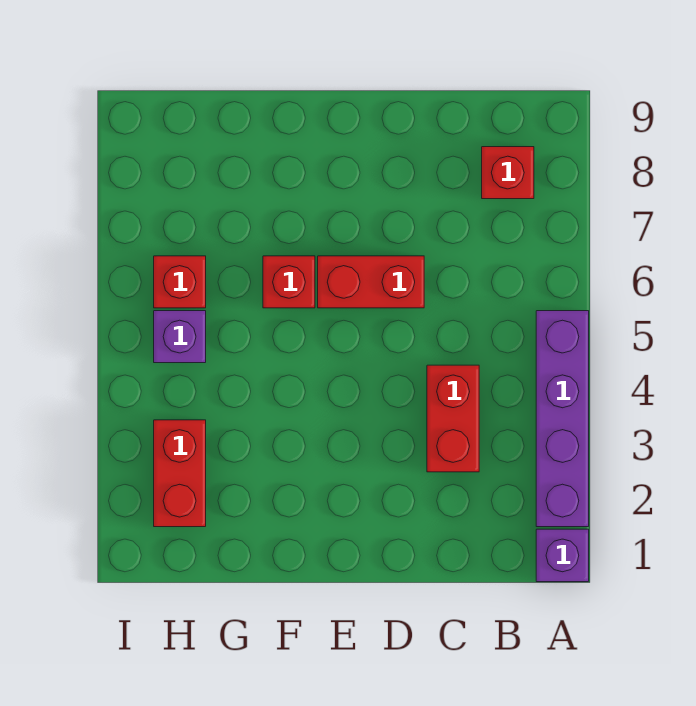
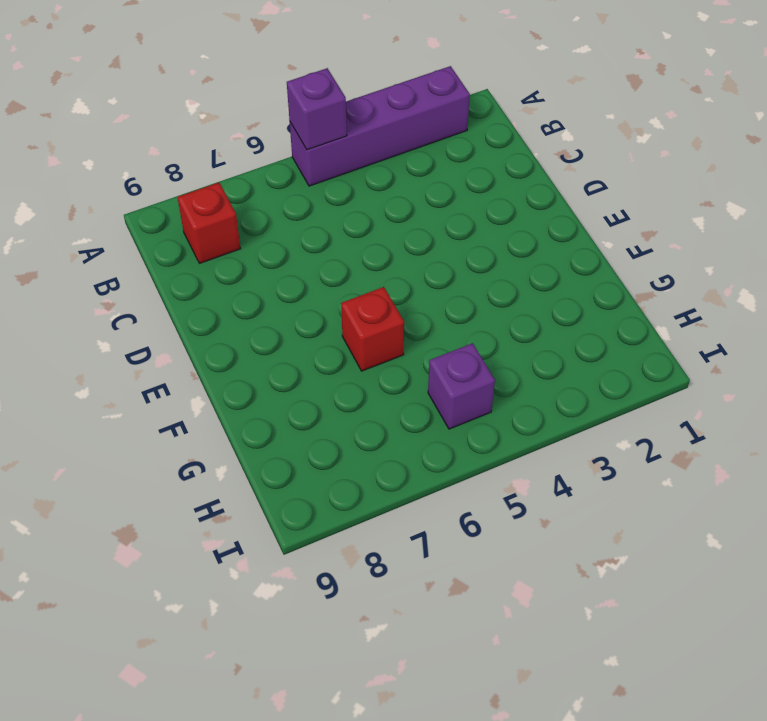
purple 1x1 brick [287,68,347,150] -> purple 1x1 brick moved to [536,529,589,582]
none -> red 1x2 brick [427,365,479,472]
none -> red 1x2 brick [318,256,424,308]

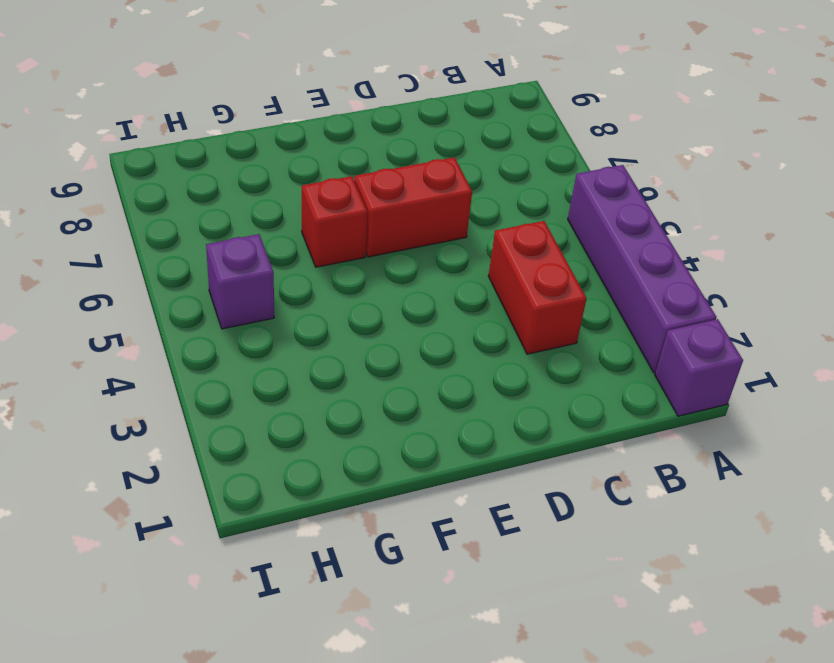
none -> red 1x1 brick [482,147,534,199]
none -> red 1x2 brick [154,420,206,527]

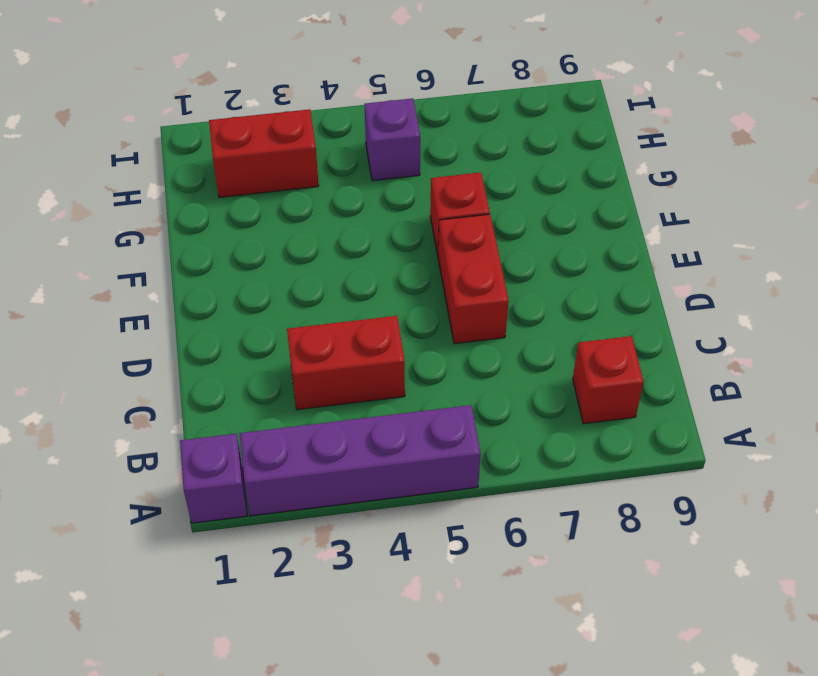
none -> red 1x1 brick [154,256,206,308]

